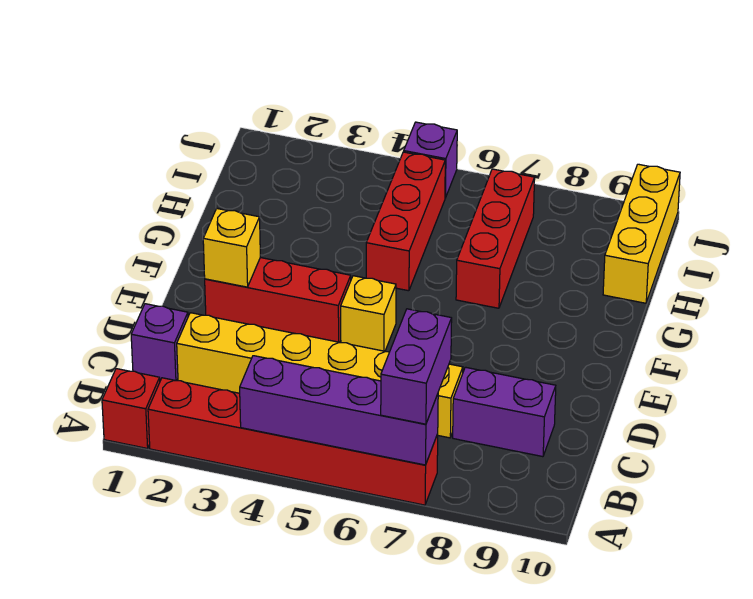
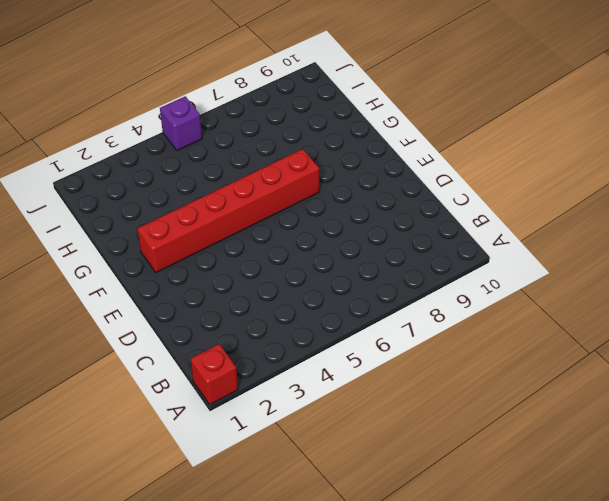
red 1x6 brick [137,149,319,273] -> red 1x6 brick moved to [148,378,438,505]
none -> purple 1x1 brick [131,304,188,381]
none -> yellow 1x6 brick [177,313,463,438]
none -> purple 1x2 brick [453,367,556,457]

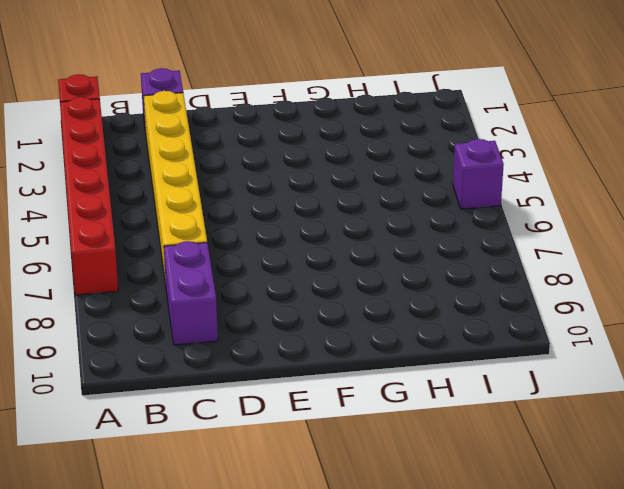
none -> red 1x3 brick [205,258,351,342]
none -> yellow 1x1 brick [341,276,396,351]
none -> red 1x3 brick [366,152,445,291]

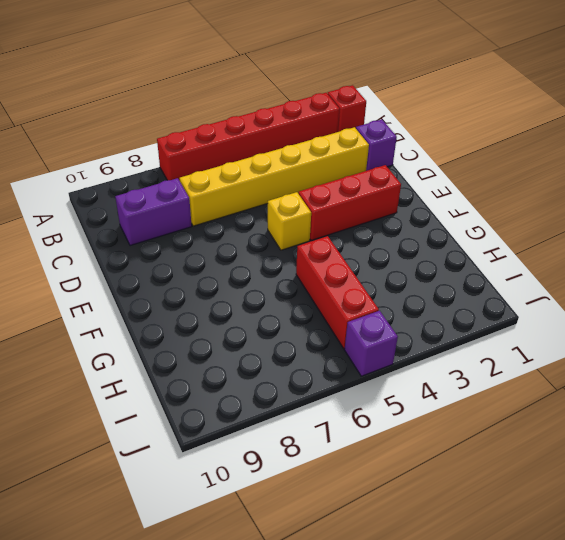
none -> red 1x3 brick [456,169,535,308]
none -> yellow 1x3 brick [603,164,680,303]
none -> purple 1x4 brick [240,356,438,465]

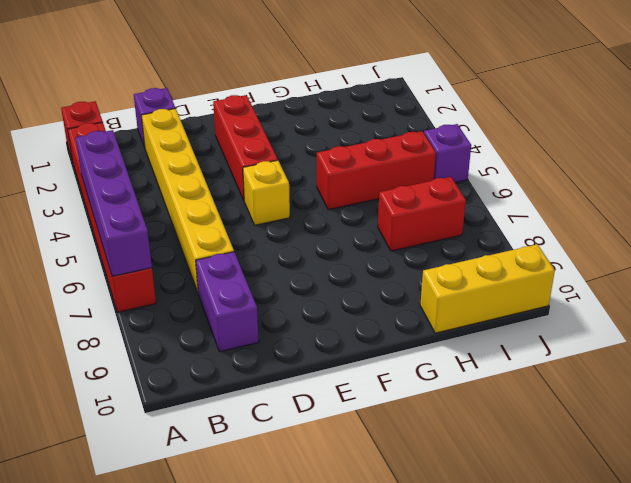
red 1x2 brick [378,177,466,251] -> red 1x3 brick [456,169,535,308]
none -> yellow 1x1 brick [203,209,260,287]
none -> purple 1x2 brick [381,309,452,424]

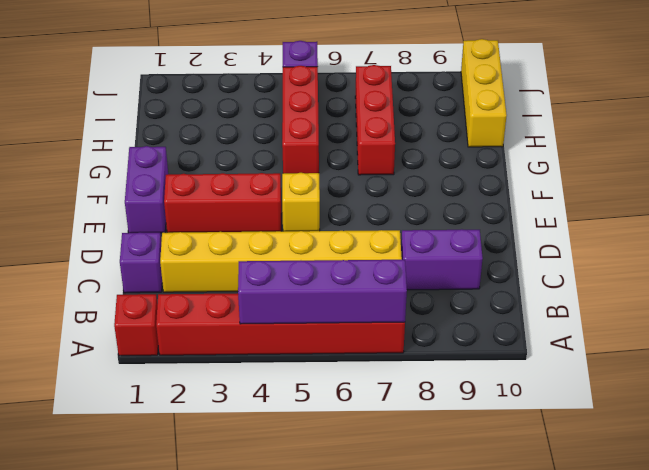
purple 1x2 brick [125,146,168,233] -> purple 1x2 brick moved to [381,309,452,424]
none -> yellow 1x1 brick [203,209,260,287]

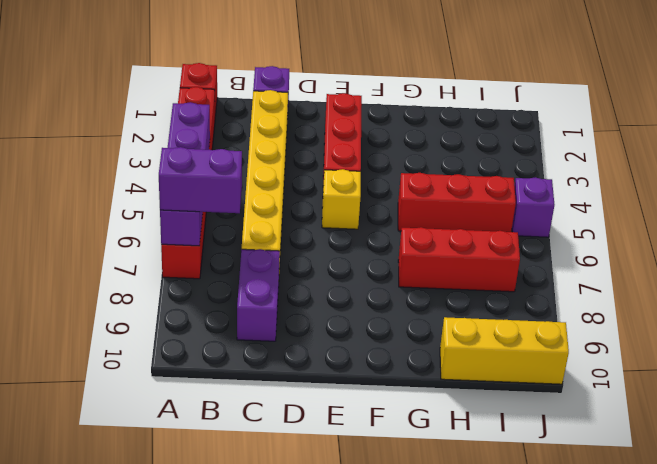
none -> yellow 1x1 brick [203,209,260,287]

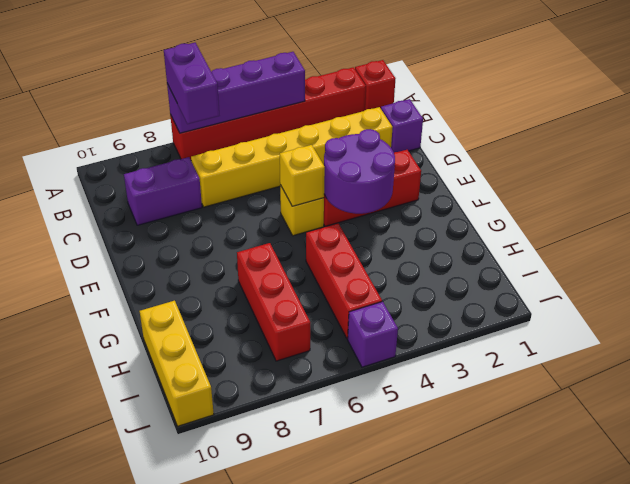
purple 2x2 round brick [324,129,395,214] -> none
yellow 1x1 brick [280,145,325,206] -> yellow 1x1 brick moved to [203,209,260,287]

